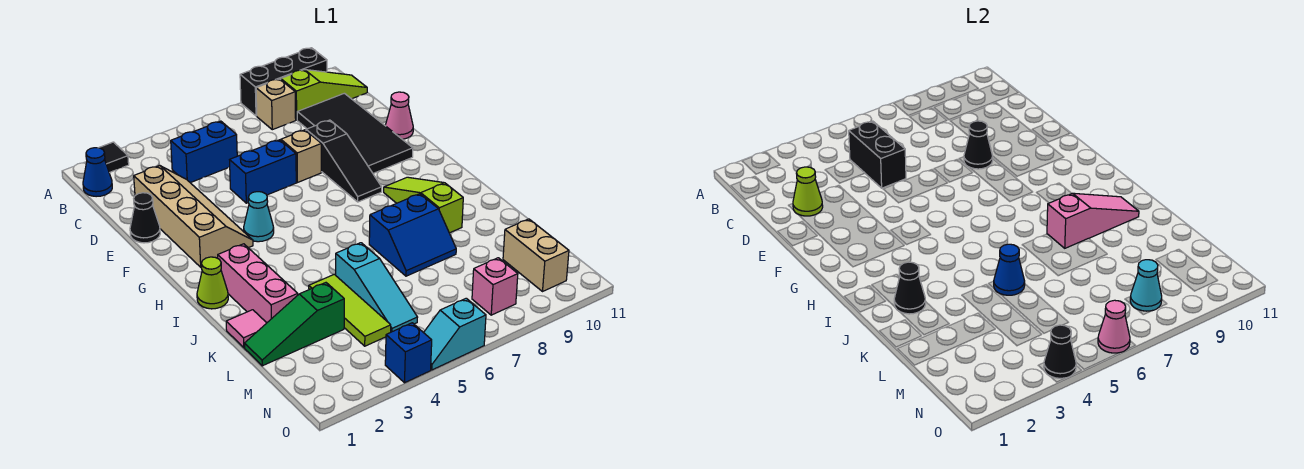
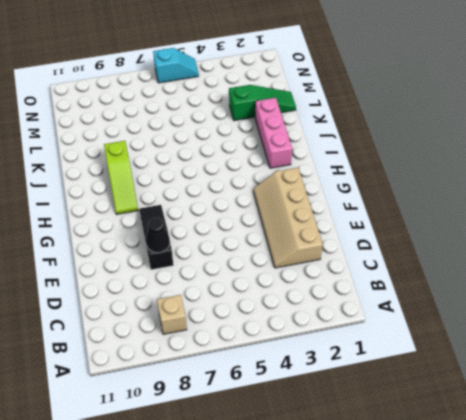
none -> black 1x1 tile [99,142,129,173]
none -> black 1x3 brick [240,48,327,116]
none -> blue 1x1 cone [83,148,112,197]
none -> lime 1x3 slope [281,70,367,120]

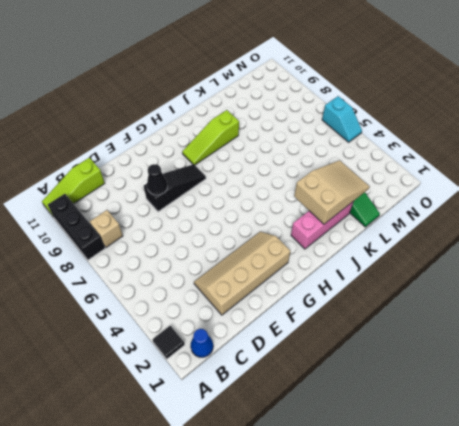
lime 1x3 slope [42,158,105,216] -> lime 1x3 slope turned to [281,70,367,120]
tan 2x3 slope [294,160,369,224] -> black 1x1 cone [894,262,926,314]
none -> blue 1x2 brick [171,121,237,183]
none -> black 2x4 tile [297,93,413,173]
none -> black 1x1 cone [130,193,160,243]
none -> blue 1x2 brick [230,140,296,203]

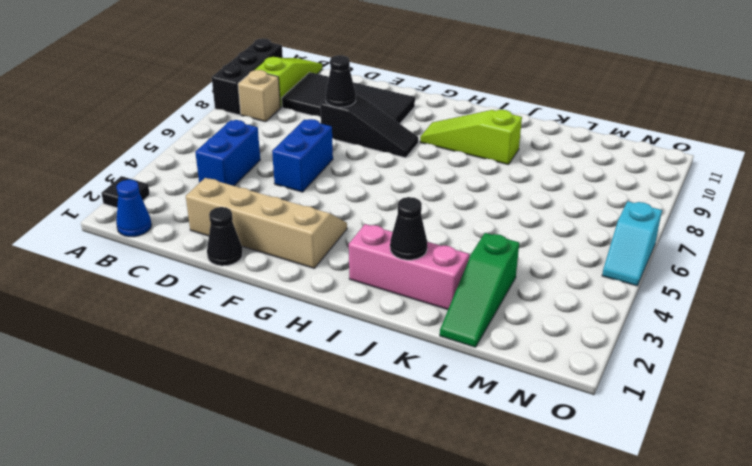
none -> tan 1x1 brick [281,130,321,182]
none -> pink 1x1 cone [385,92,413,139]
none -> cyan 1x1 cone [244,192,274,242]
none -> lime 1x1 cone [197,257,228,309]

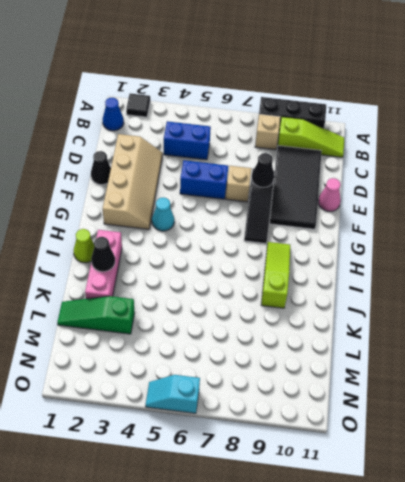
none -> blue 2x2 slope [369,194,456,276]
none -> pink 1x1 tile [226,310,266,348]
none -> lime 1x3 tile [309,274,391,346]
none -> cyan 1x3 slope [336,243,418,332]

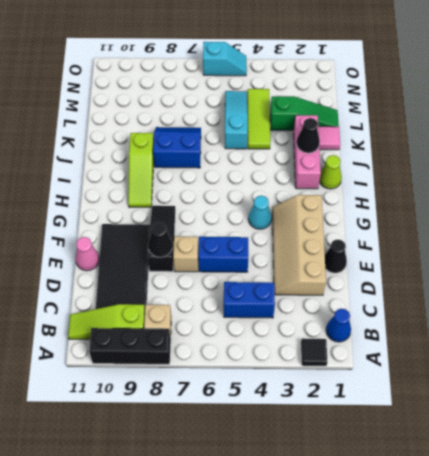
none -> tan 1x2 brick [503,219,569,291]
none -> pink 1x1 brick [472,258,518,315]
none -> blue 1x1 brick [385,323,432,383]
none -> black 1x2 brick [849,121,906,188]

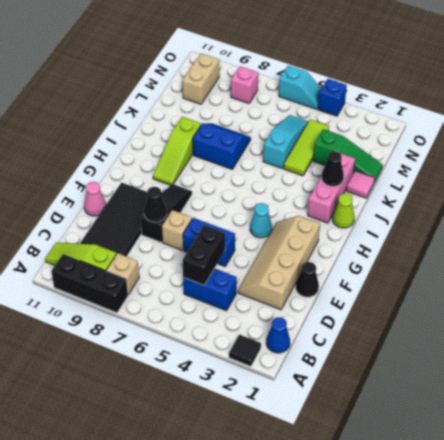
none -> lime 1x1 cone [793,167,823,216]
none -> pink 1x3 slope [1047,193,1139,248]
none -> blue 1x1 cone [994,244,1025,295]
none -> cyan 1x1 cone [1130,260,1162,311]

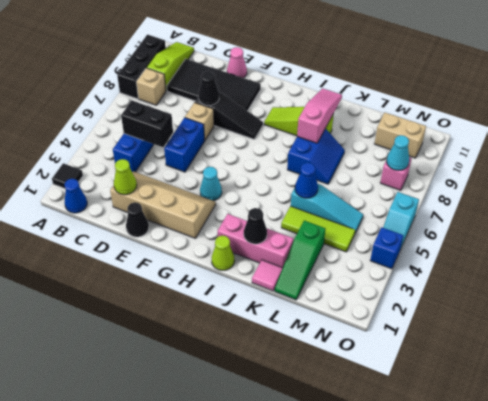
none -> black 1x1 cone [1044,325,1076,378]
none -> pink 1x1 cone [1098,300,1130,353]

